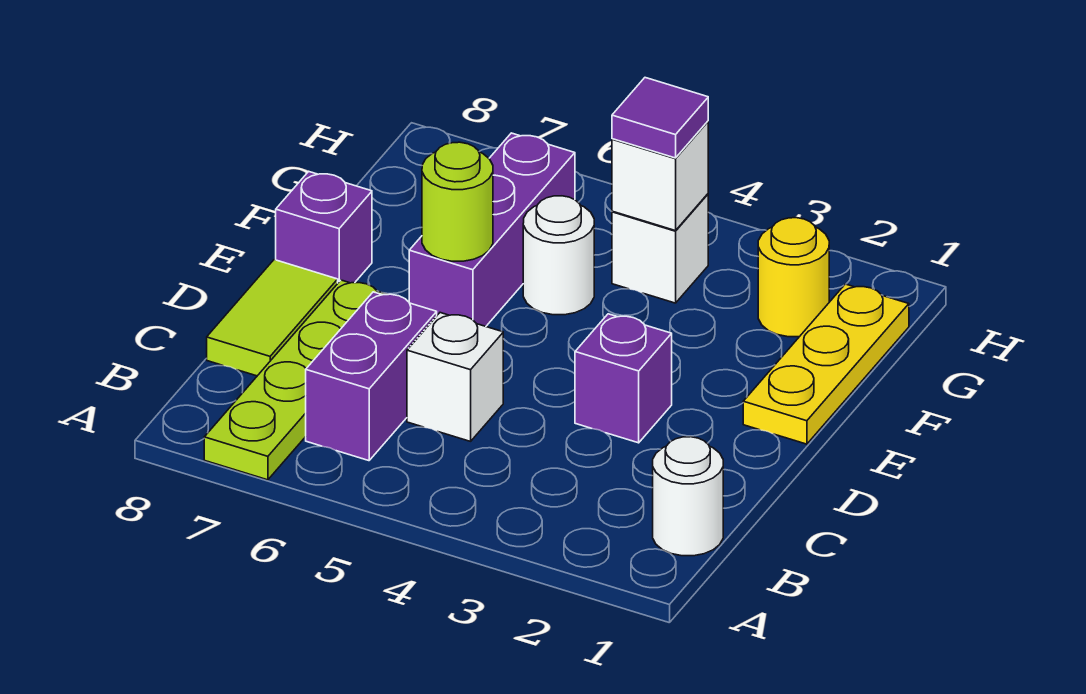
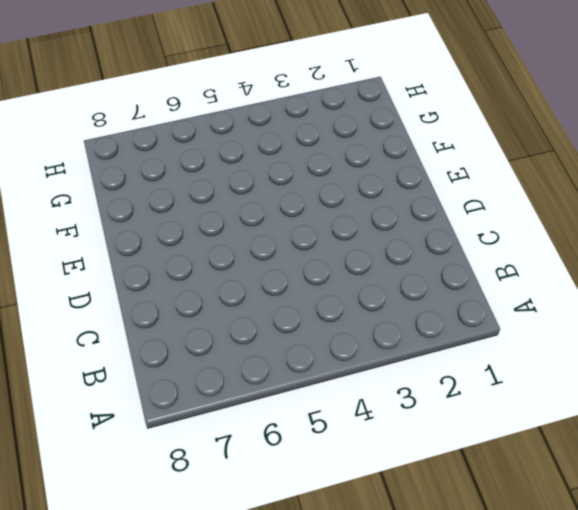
none -> lime 1x4 plate [204,280,388,480]
none -> white 1x1 round brick [653,437,723,556]
none -> purple 1x2 brick [306,292,437,461]

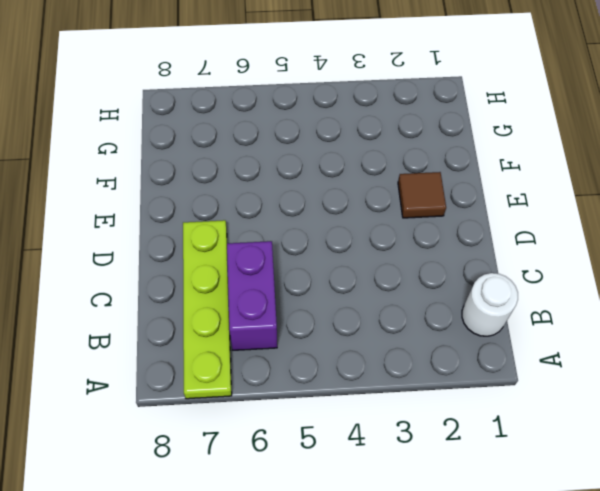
brown 1x1 tile [398,172,446,218] -> none
none -> white 1x1 brick [407,313,503,441]
none -> lime 1x2 tile [207,260,338,376]
none -> purple 1x1 brick [575,314,672,443]

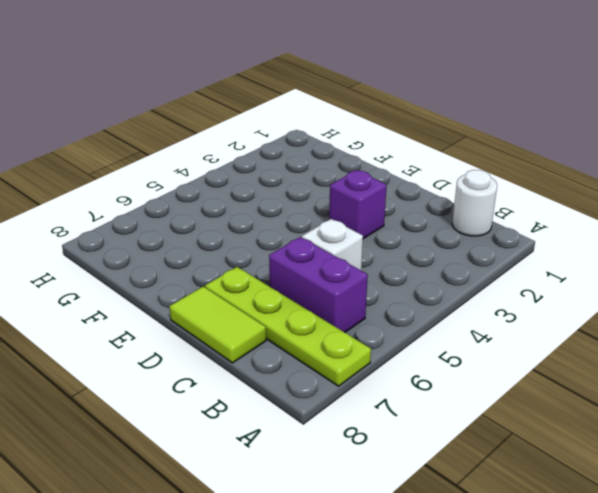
none -> yellow 1x3 plate [743,284,909,444]
none -> purple 1x3 brick [409,133,575,326]
none -> purple 1x1 brick [276,171,372,283]

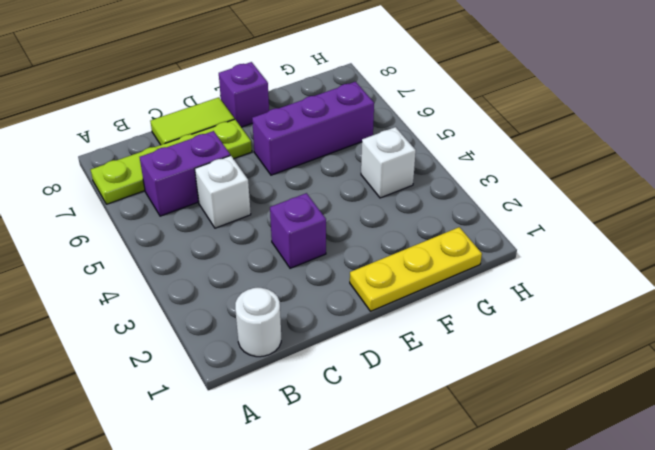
none -> white 1x1 round brick [523,196,594,315]
none -> yellow 1x1 round brick [758,218,829,337]
none -> lime 1x1 round brick [422,142,493,261]

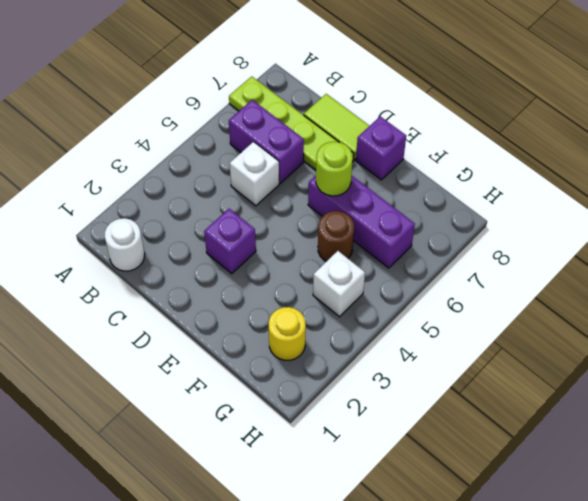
brown 1x1 round brick [318,211,354,261] -> white 1x1 round brick [523,196,594,315]
none -> yellow 1x3 plate [743,284,909,444]
none -> white 1x1 brick [612,121,708,231]
none -> purple 1x1 tile [612,78,708,158]

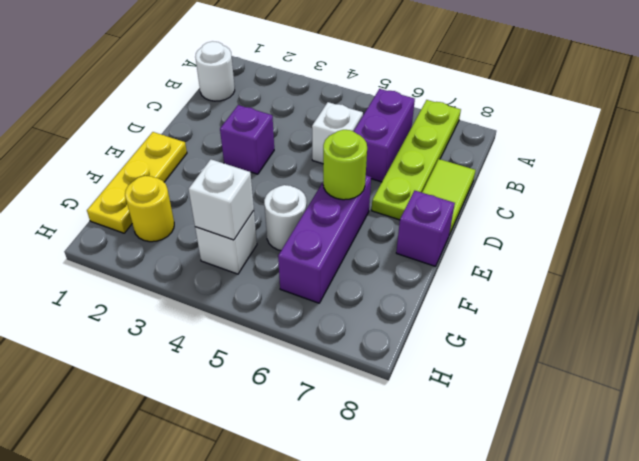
none -> purple 1x1 tile [612,78,708,158]

